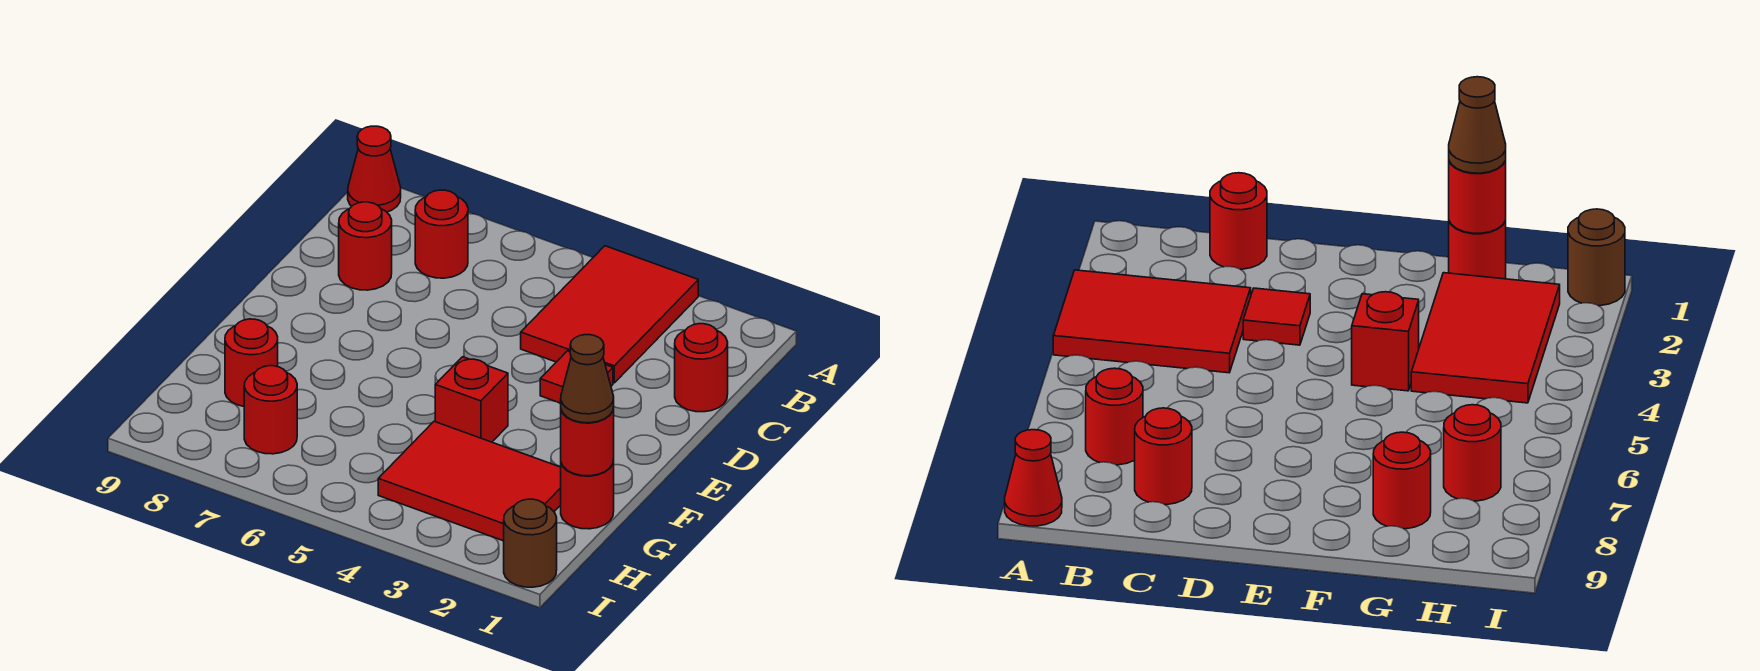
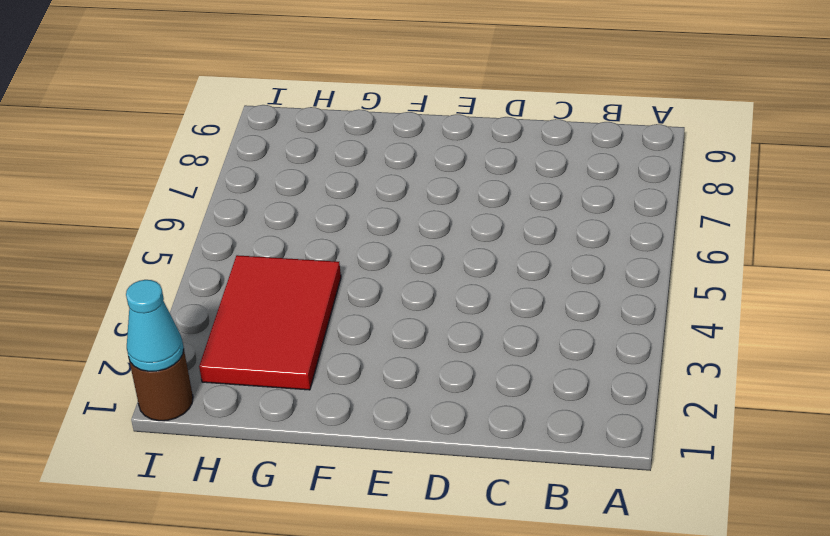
cyan 1x1 cone [126,280,184,371] -> none
none -> red 2x3 tile [521,246,698,383]
none -> red 1x1 cone [348,126,401,212]
none -> red 1x1 round brick [415,190,468,278]

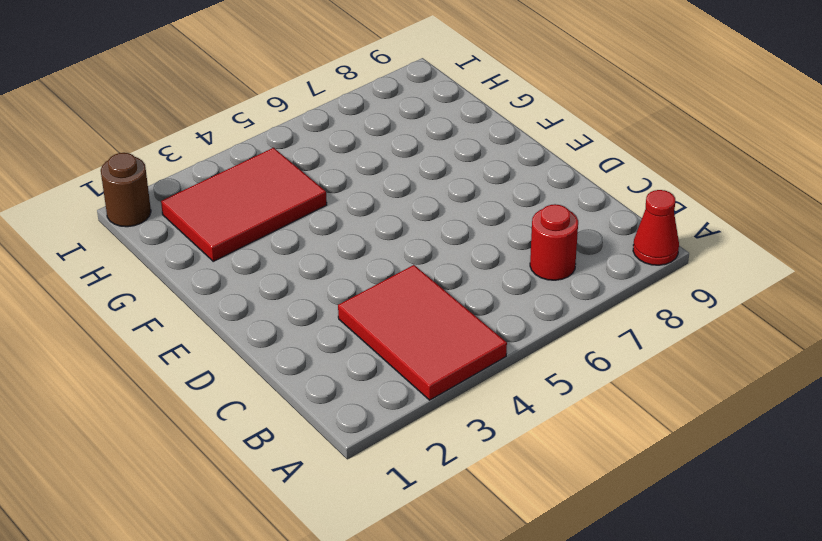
none -> red 1x1 round brick [675,324,728,412]
none -> red 1x1 round brick [339,202,392,290]
none -> red 1x1 tile [540,351,613,403]

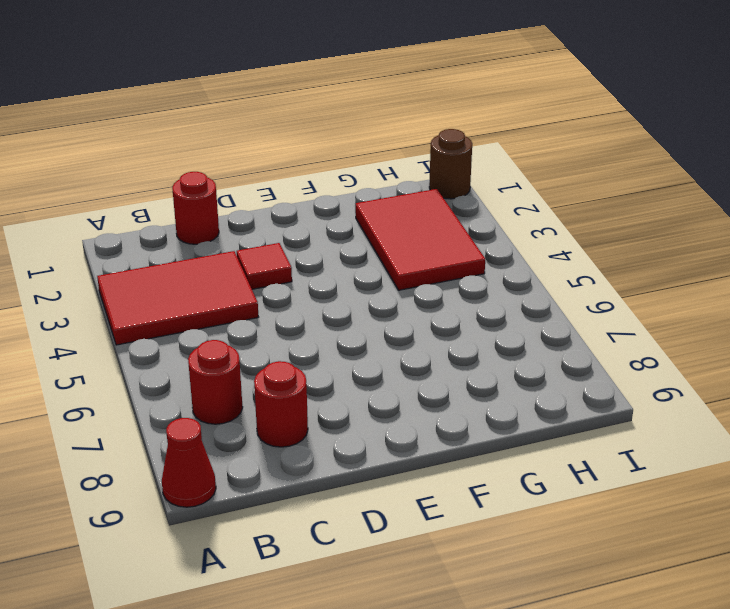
none -> red 1x1 brick [435,357,508,442]
none -> red 1x1 round brick [561,460,614,529]
none -> red 1x1 round brick [225,319,278,406]

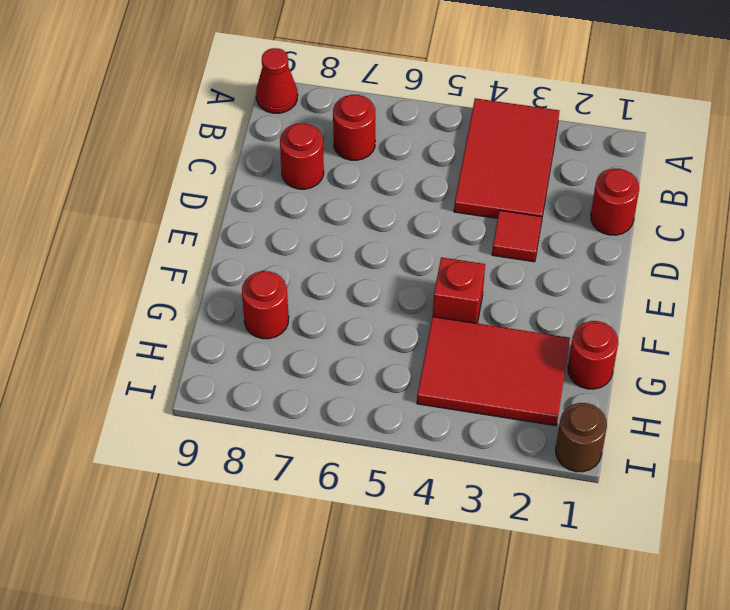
none -> red 1x1 round brick [244,366,297,454]
none -> red 1x1 round brick [561,407,614,476]
none -> brown 1x1 cone [561,335,614,423]

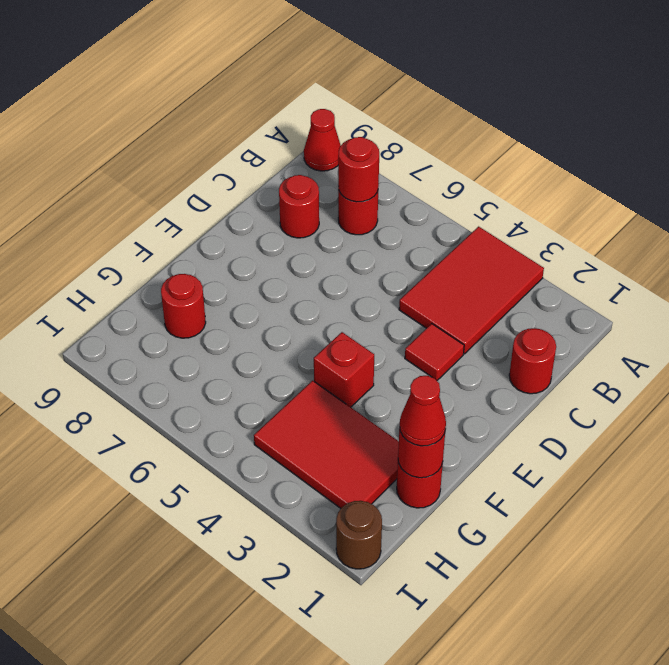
red 1x1 round brick [338,137,379,202] -> red 1x1 round brick moved to [244,366,297,454]
red 1x1 cone [400,376,446,446] -> brown 1x1 cone [561,335,614,423]

